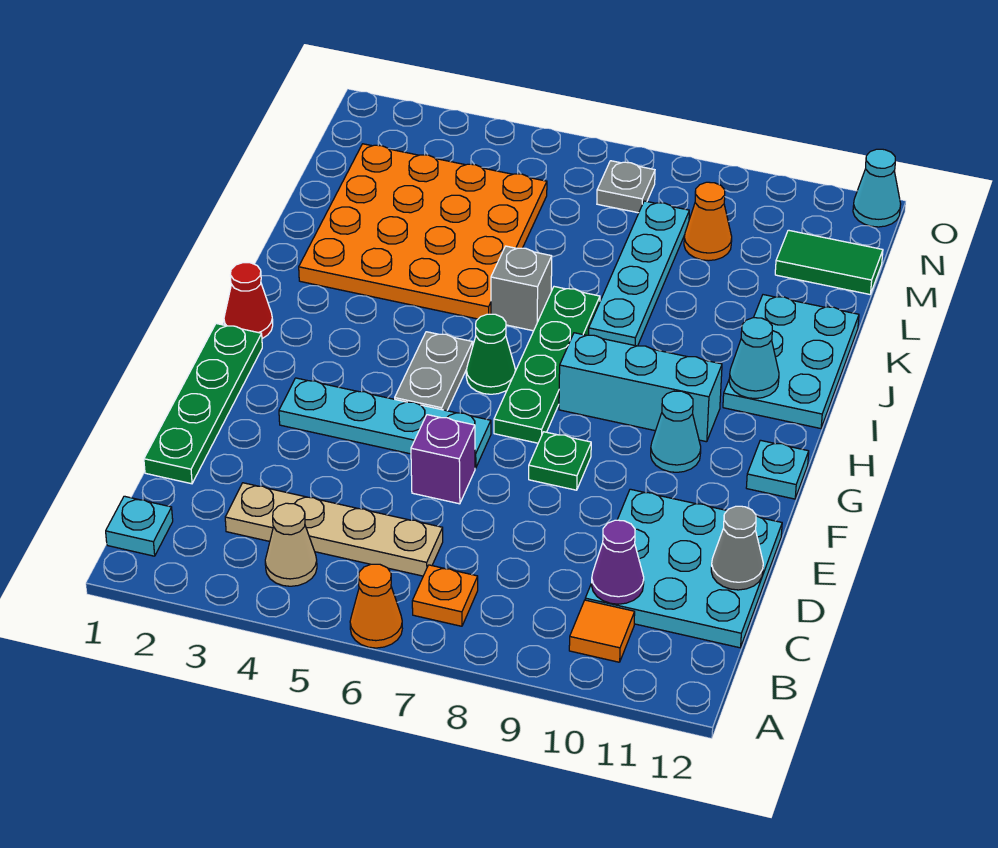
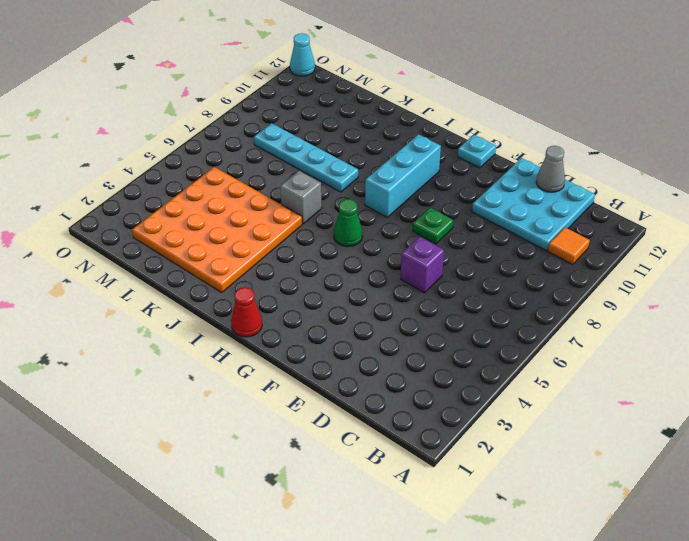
none -> orange 1x1 cone [350,564,402,648]
none -> cyan 1x1 plate [106,496,173,556]
none -> tan 1x1 cone [265,503,317,586]

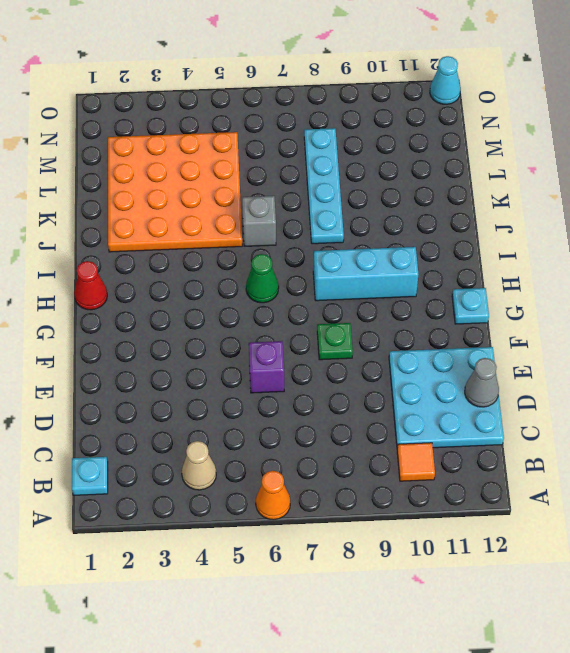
none -> orange 1x1 plate [412,565,478,626]
none -> tan 1x4 plate [225,483,443,576]
none -> green 1x4 plate [144,324,262,484]

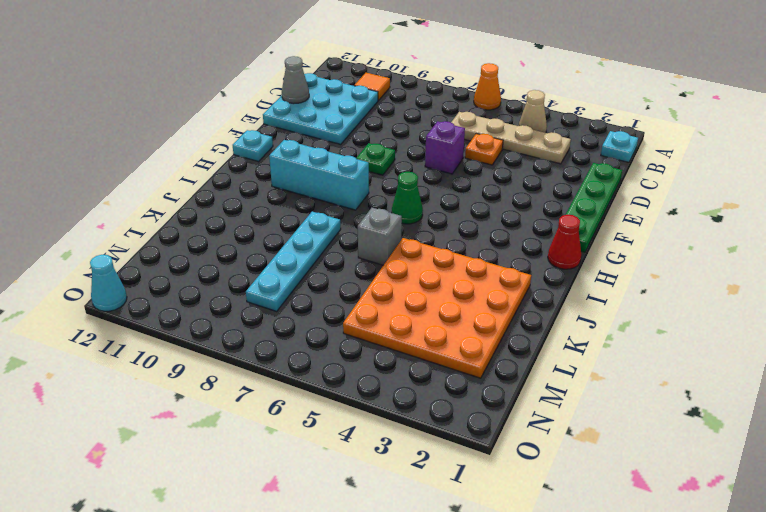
orange 1x1 plate [465,134,503,165] -> orange 1x1 plate moved to [412,565,478,626]
none -> cyan 1x4 plate [279,378,491,468]
none -> grey 1x2 plate [395,332,473,411]
none -> green 1x4 plate [494,287,600,443]

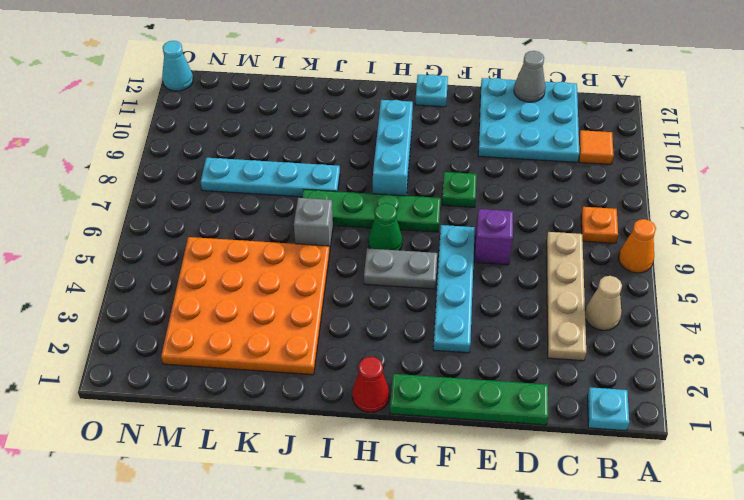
none -> cyan 1x1 cone [651,391,701,472]
none -> cyan 2x3 plate [723,295,859,429]
none -> orange 1x1 cone [684,182,732,261]

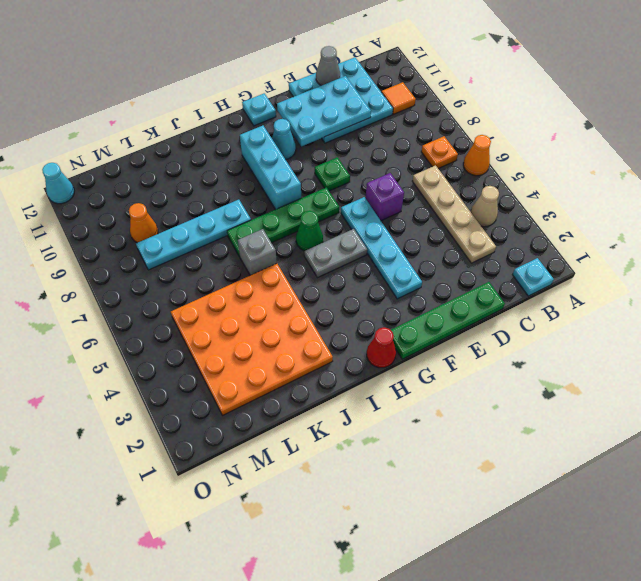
cyan 2x3 plate [277,76,371,146] -> cyan 2x3 plate moved to [723,295,859,429]
none -> green 1x2 tile [775,230,883,294]
none -> grey 1x1 plate [597,161,655,213]
none -> purple 1x1 cone [592,520,644,604]

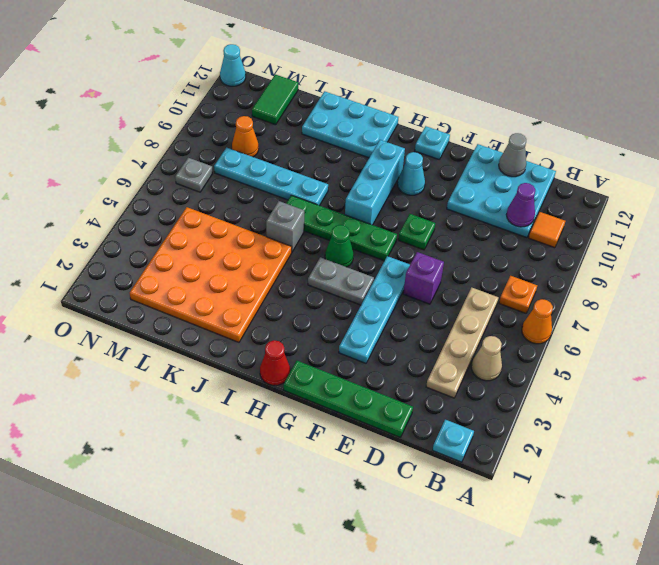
none -> cyan 1x1 cone [729,318,779,399]

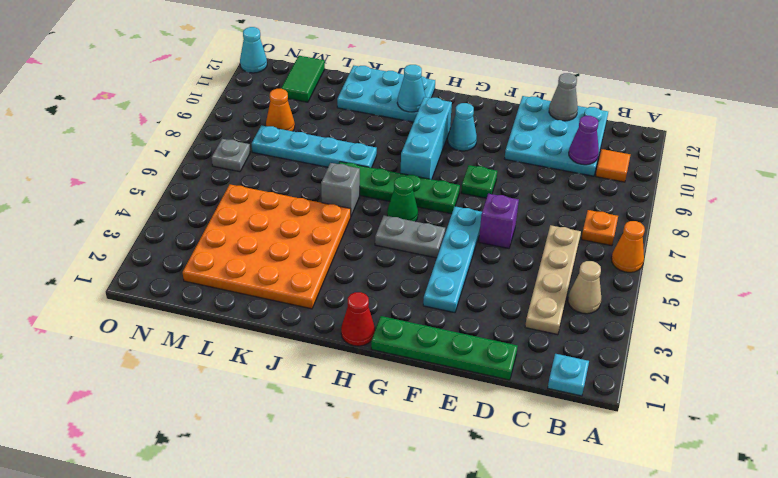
none -> cyan 1x1 plate [746,440,809,499]

